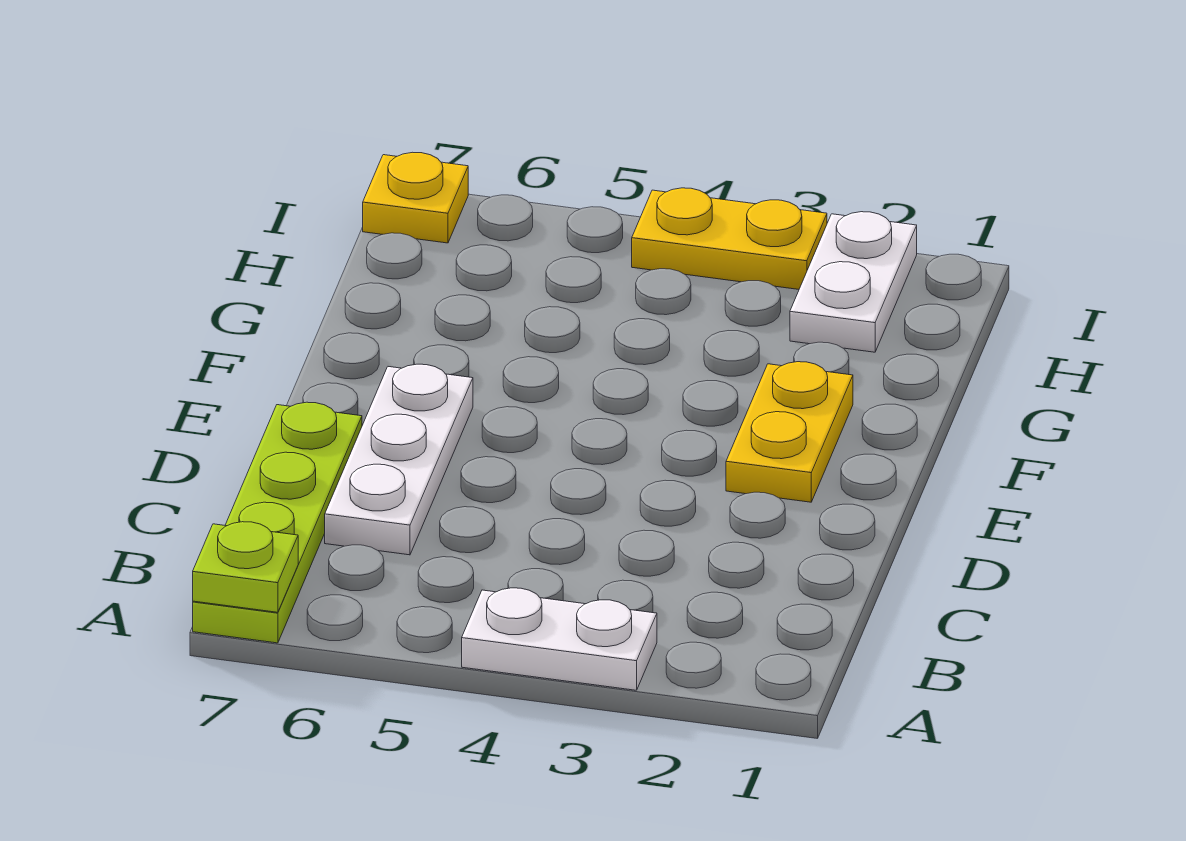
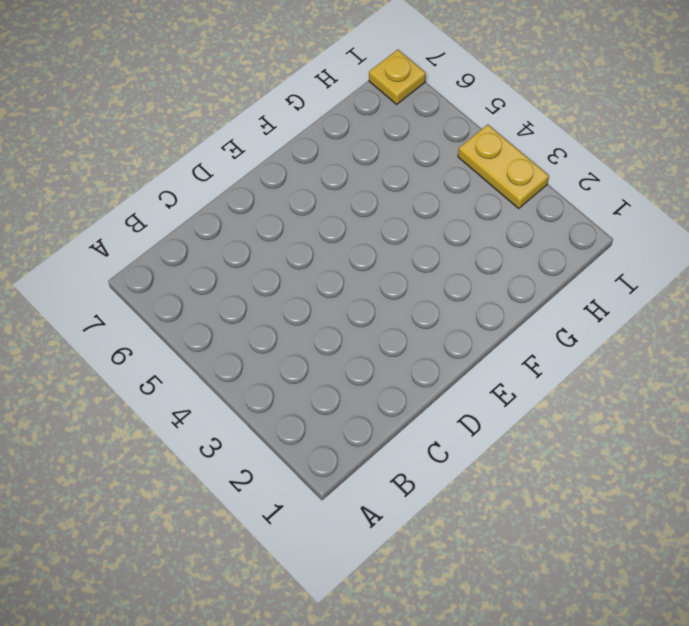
none -> white 1x2 plate [462,588,657,690]
none -> lime 1x4 plate [193,402,362,643]

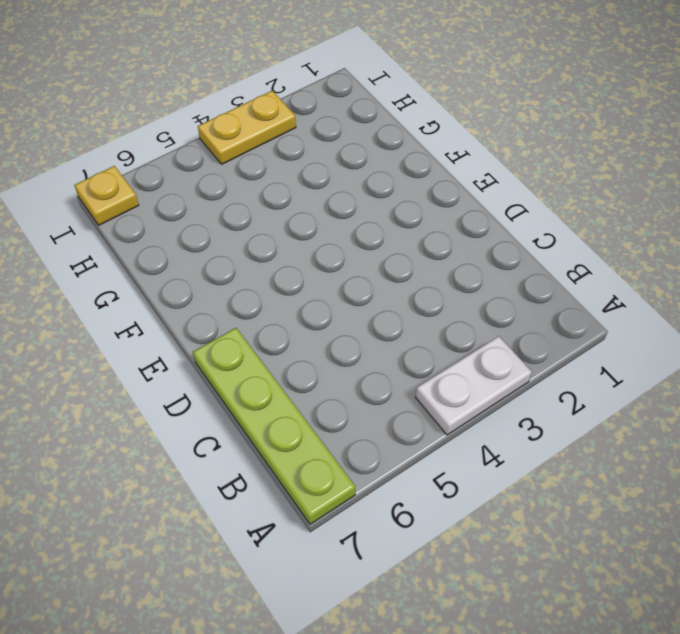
none -> white 1x3 plate [325,364,473,555]
none -> yellow 1x2 plate [726,362,853,502]

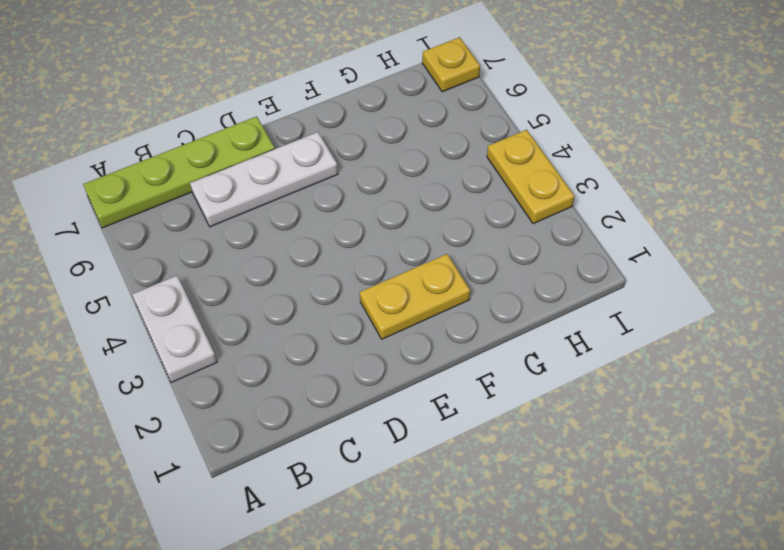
none -> white 1x2 plate [790,212,917,352]
none -> lime 1x1 plate [193,522,298,612]

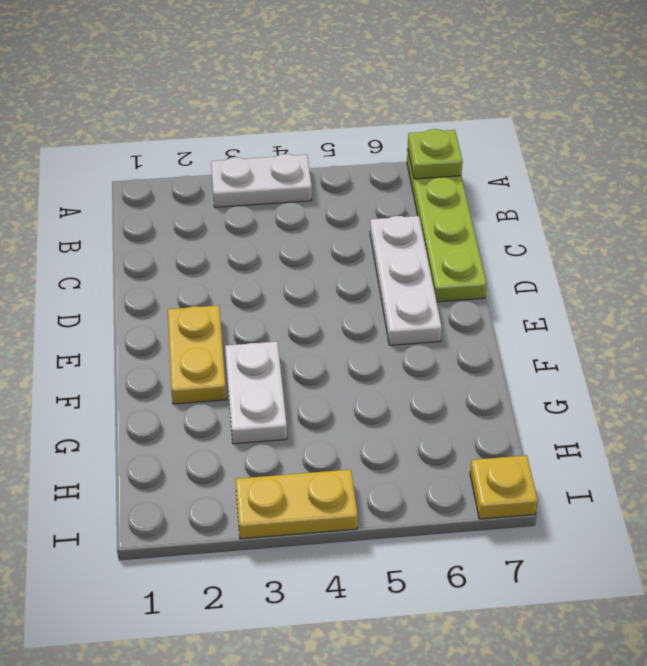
white 1x2 plate [225,342,287,444] -> white 1x2 plate moved to [790,212,917,352]

